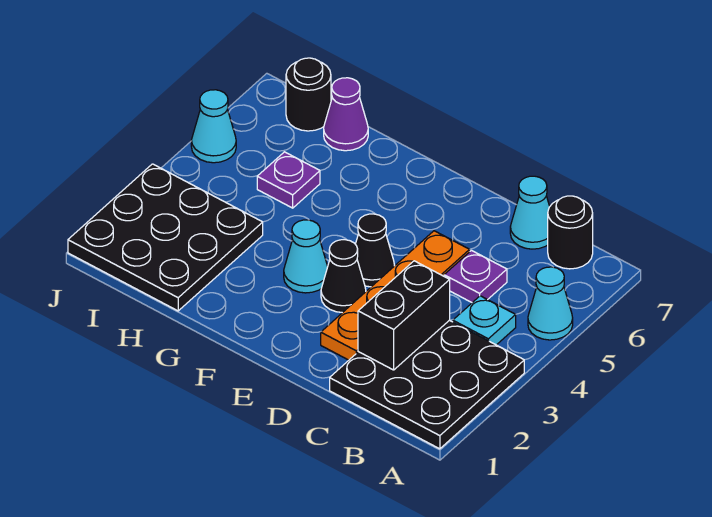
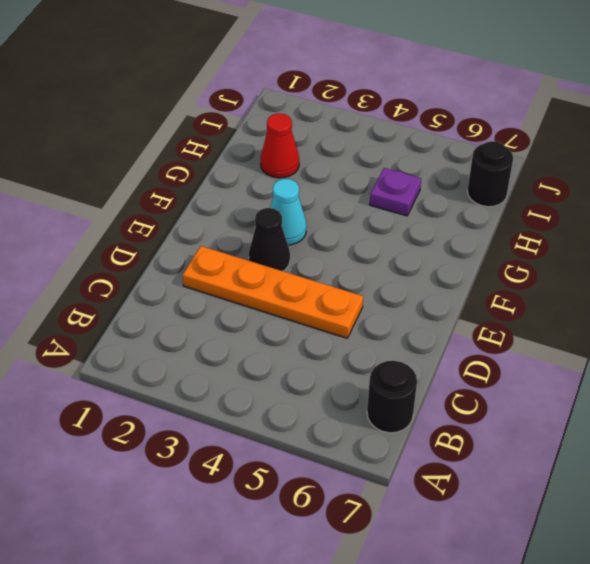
red 1x1 cone [261,113,299,178] -> black 3x3 plate [68,164,263,311]
none -> black 3x3 plate [330,320,524,449]
none -> cyan 1x1 cone [528,267,573,340]
none -> cyan 1x1 plate [453,296,516,345]

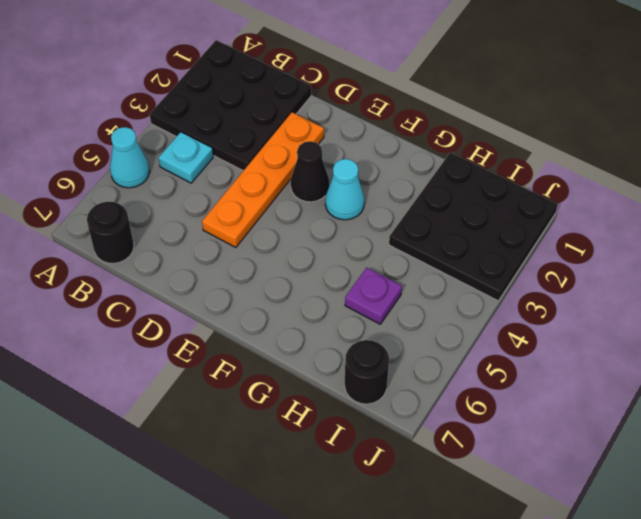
none -> purple 1x1 plate [444,250,507,303]
none -> cyan 1x1 cone [510,176,550,249]
none -> black 1x1 cone [355,214,395,287]

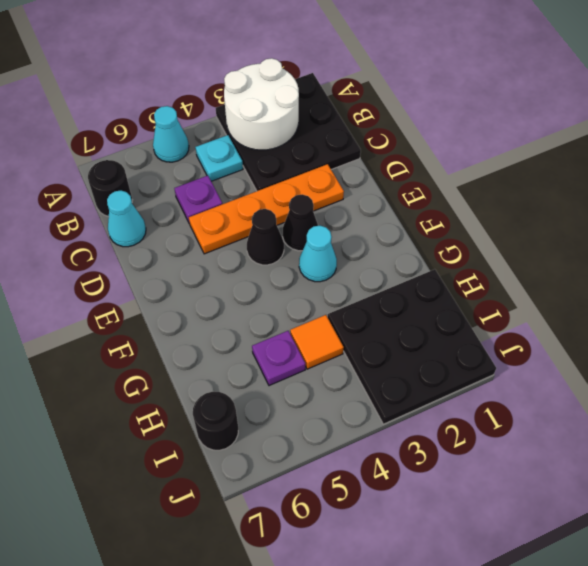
white 2x2 round brick [224,58,299,150] -> none
orange 1x1 tile [290,315,344,369] -> none
none -> purple 1x1 cone [324,78,368,151]
none -> cyan 1x1 cone [191,90,236,163]
none -> black 1x2 brick [358,261,450,370]

